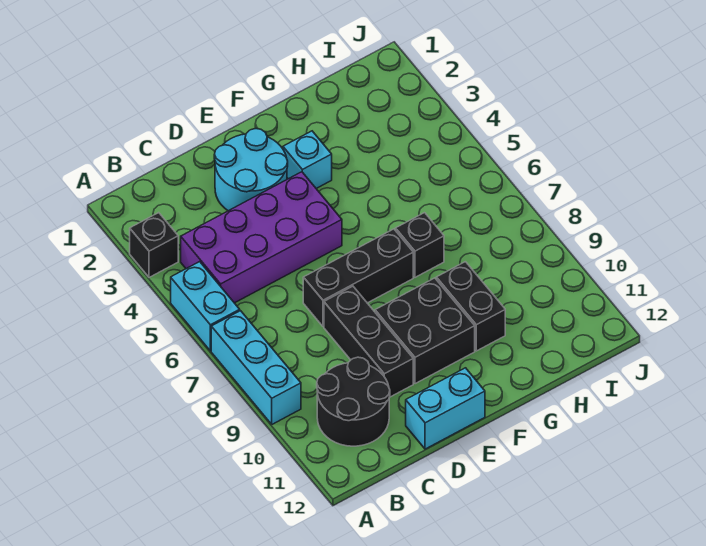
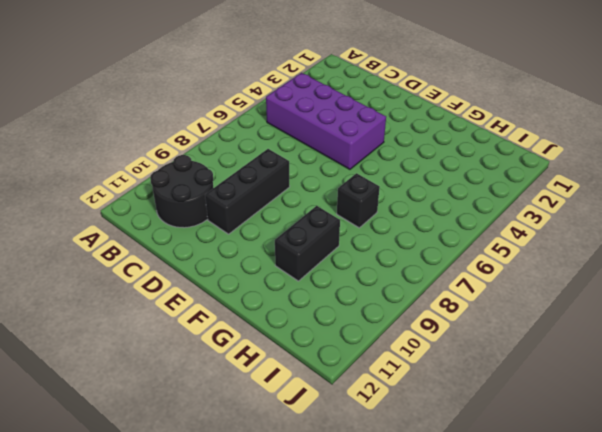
none -> black 1x1 brick [130,213,178,277]
none -> cyan 1x2 brick [171,262,240,351]
none -> cyan 1x3 brick [211,311,301,424]

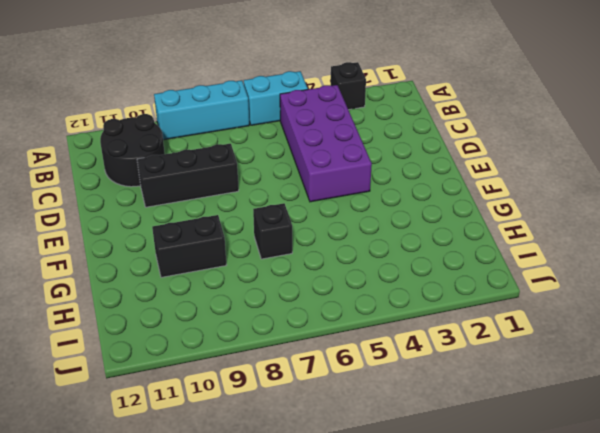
none -> cyan 2x2 round brick [214,129,288,211]
none -> black 1x3 brick [303,229,413,326]
none -> cyan 1x2 brick [406,368,485,449]

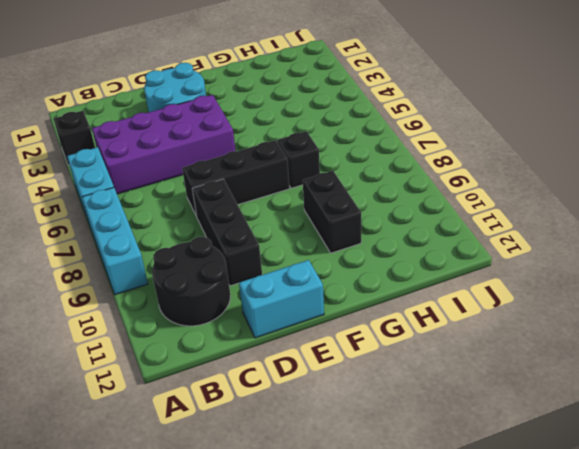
none -> black 2x2 brick [375,278,475,384]
none -> cyan 1x1 brick [283,131,332,188]

